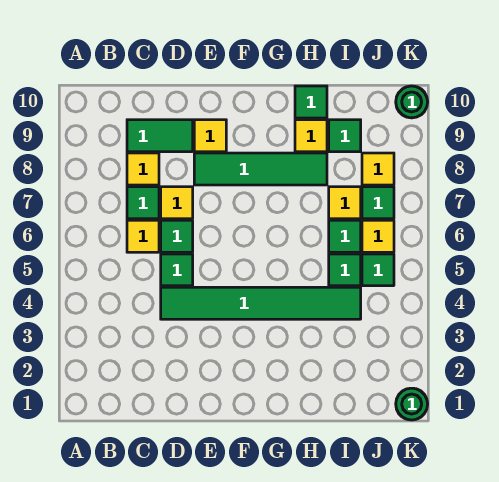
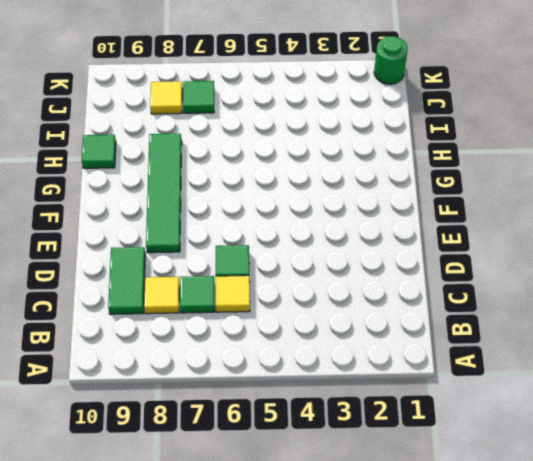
none -> green 1x6 tile [161,287,361,319]
none -> green 1x1 tile [161,254,193,286]
none -> yellow 1x1 tile [161,187,193,219]

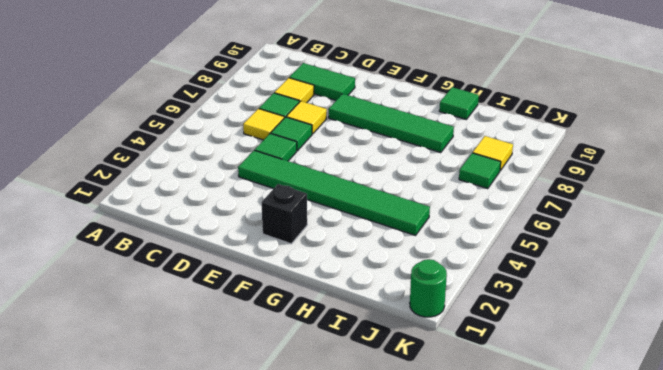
black 1x1 brick [261,184,307,244] -> none
none -> yellow 1x1 tile [194,120,226,152]
none -> yellow 1x1 tile [295,120,327,152]
none -> green 1x1 tile [329,254,361,286]

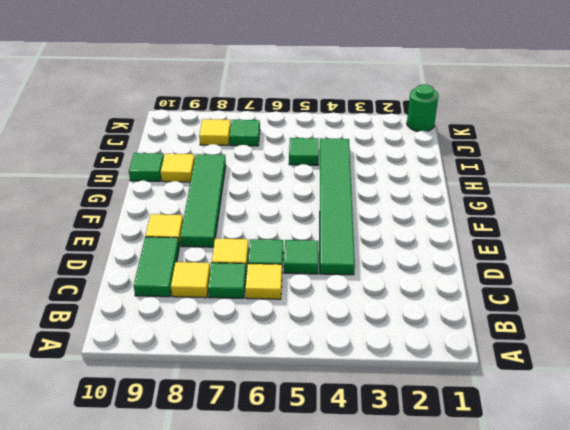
none -> green 1x1 tile [329,220,361,252]
none -> yellow 1x1 tile [329,187,361,219]
none -> green 1x1 tile [329,120,361,152]

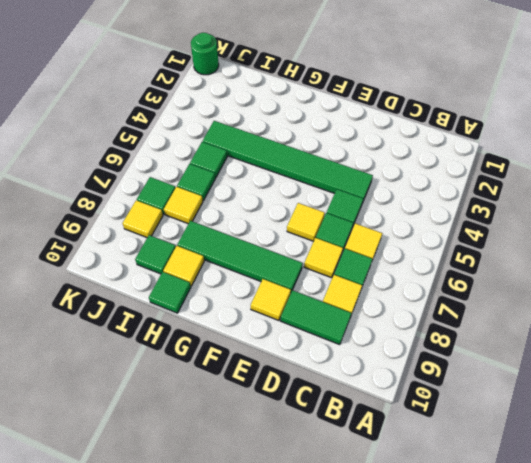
yellow 1x1 tile [287,203,325,241] -> yellow 1x1 tile moved to [362,220,394,252]
none -> green 1x1 tile [362,254,394,286]
none -> green 1x1 round brick [396,86,428,118]

